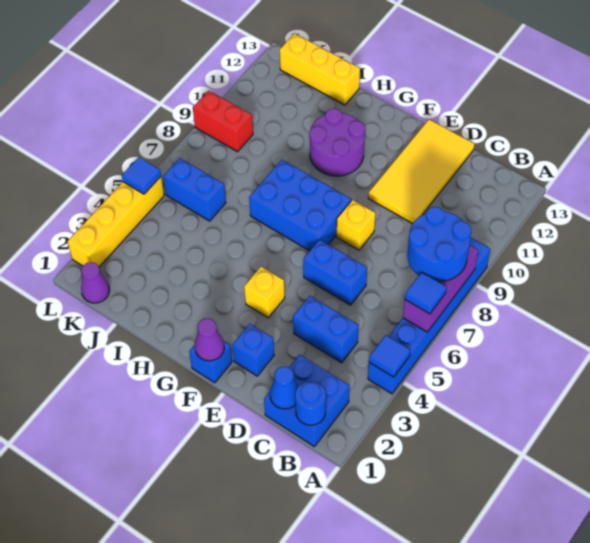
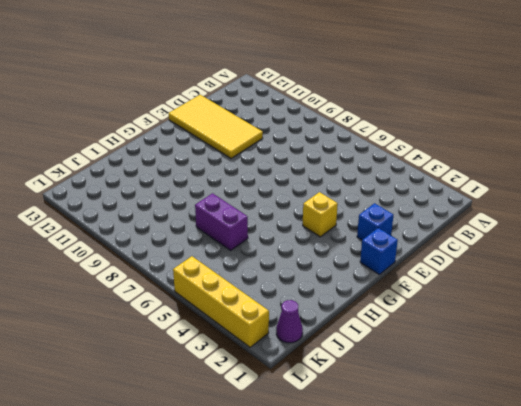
purple 1x2 brick [195,193,248,250] -> none
none -> blue 1x6 brick [368,237,490,394]
none -> blue 2x2 brick [264,355,349,447]
none -> blue 1x2 brick [293,296,359,363]

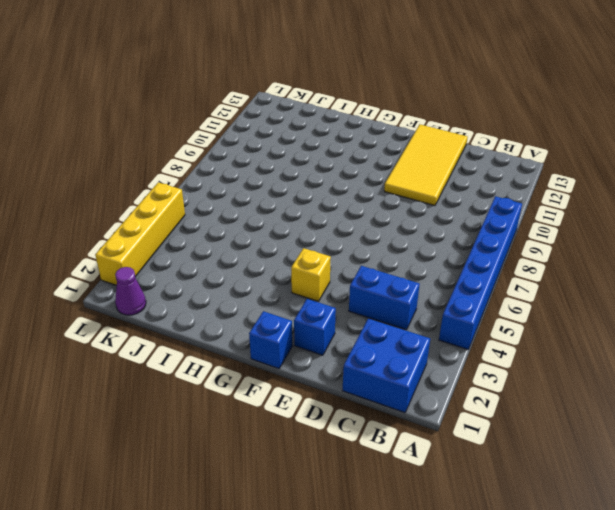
none -> blue 1x2 brick [303,240,367,305]
none -> yellow 1x1 brick [336,200,375,250]
none -> blue 2x3 brick [249,160,351,251]

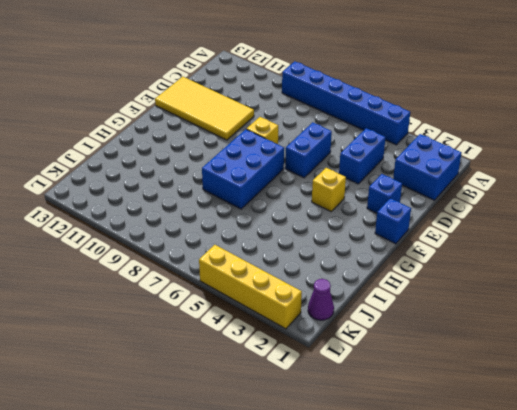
none -> purple 2x2 round brick [309,108,365,176]
none -> yellow 1x3 brick [280,33,360,105]
none -> blue 1x2 brick [163,158,226,221]

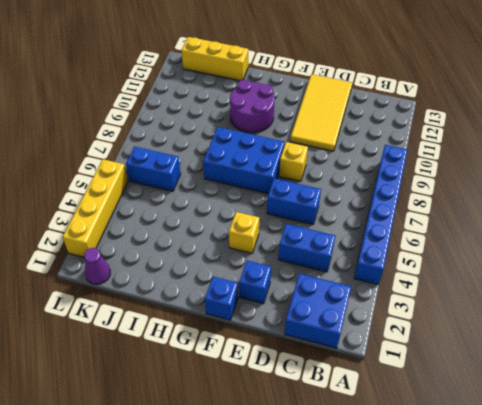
none -> red 1x2 brick [193,91,253,152]
none -> blue 1x1 tile [369,335,411,377]
none -> purple 1x3 brick [403,245,478,332]

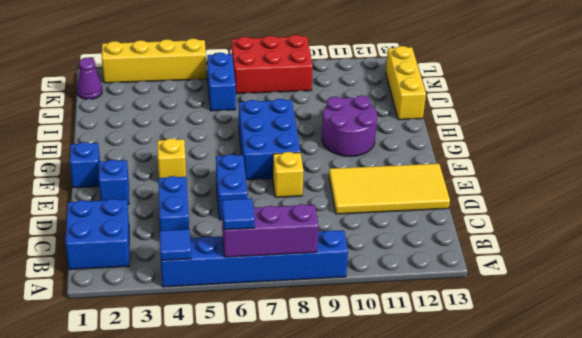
red 2x3 brick [232,35,313,94] -> red 1x2 brick [193,91,253,152]
none -> blue 1x1 round brick [295,381,326,425]
none -> blue 1x1 cone [270,367,298,409]
none -> purple 1x1 cone [195,319,224,361]

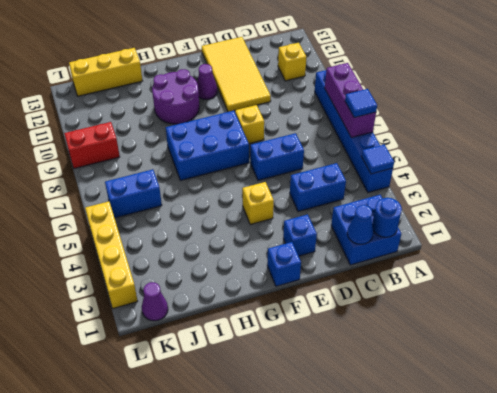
yellow 1x1 brick [278,43,306,81] -> none
purple 1x1 cone [197,64,217,99] -> purple 1x1 cone moved to [195,319,224,361]
none -> blue 1x1 tile [122,157,161,194]
none -> blue 2x2 round brick [407,207,471,282]

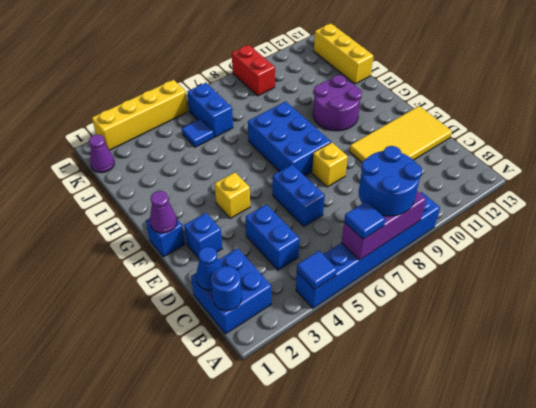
blue 1x1 tile [182,119,214,147] -> blue 1x1 tile moved to [122,157,161,194]

